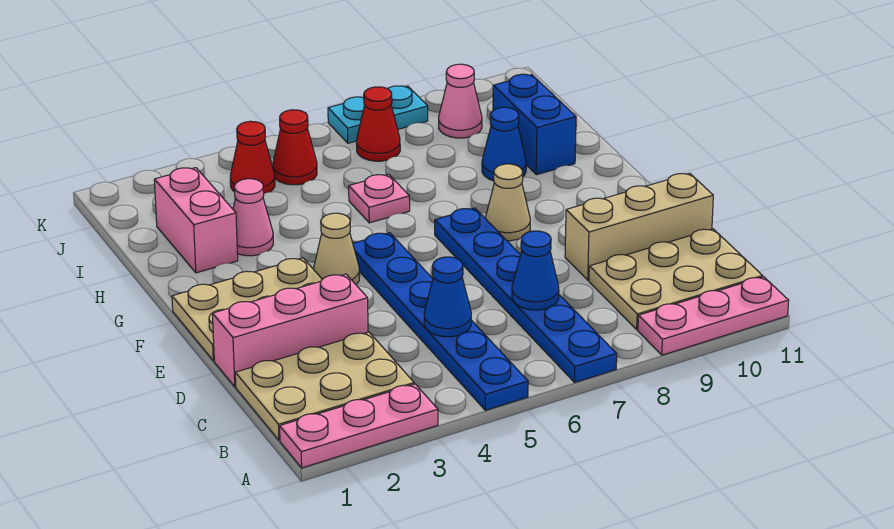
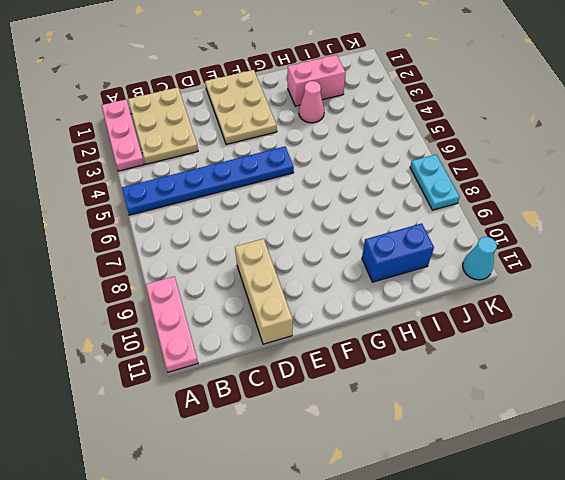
cyan 1x1 cone [463,237,497,280] -> none
none -> blue 1x6 plate [435,208,617,383]
none -> tan 2x3 plate [589,229,763,330]
none -> pink 1x3 brick [212,274,368,387]

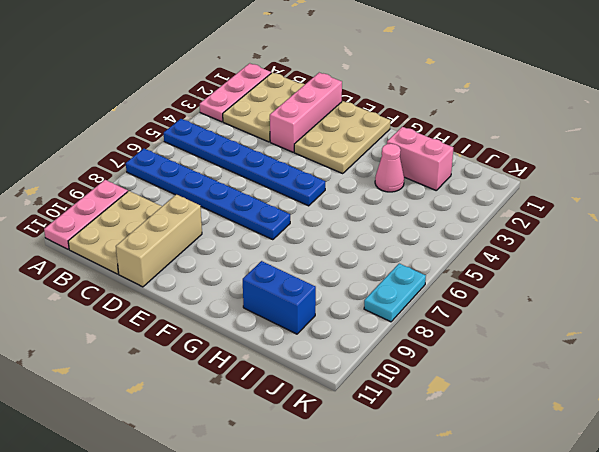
none -> tan 1x1 cone [314,213,360,285]
none -> tan 1x1 cone [485,164,530,241]
none -> pink 1x1 plate [349,174,410,223]

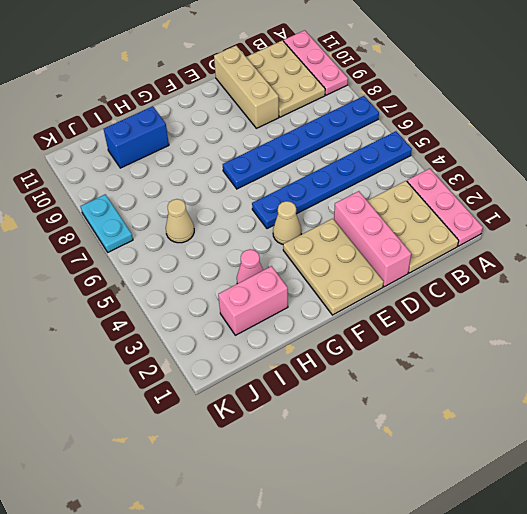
tan 1x1 cone [166,199,194,243] -> tan 1x1 cone moved to [485,164,530,241]
none -> pink 1x1 plate [349,174,410,223]
none -> blue 1x1 cone [482,107,526,181]
none -> red 1x1 cone [230,121,275,194]

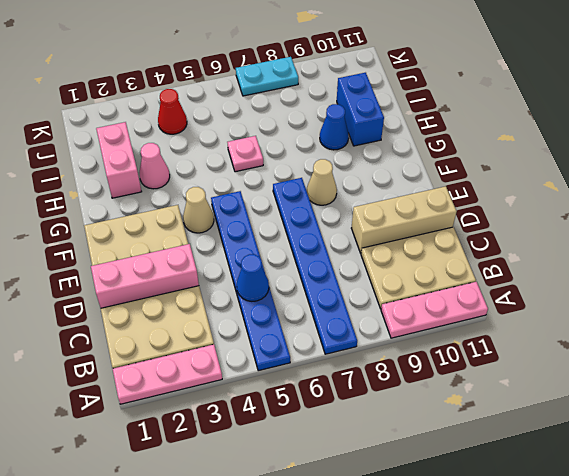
none -> red 1x1 cone [273,110,317,185]
none -> red 1x1 cone [356,87,400,161]
none -> pink 1x1 cone [439,64,482,138]

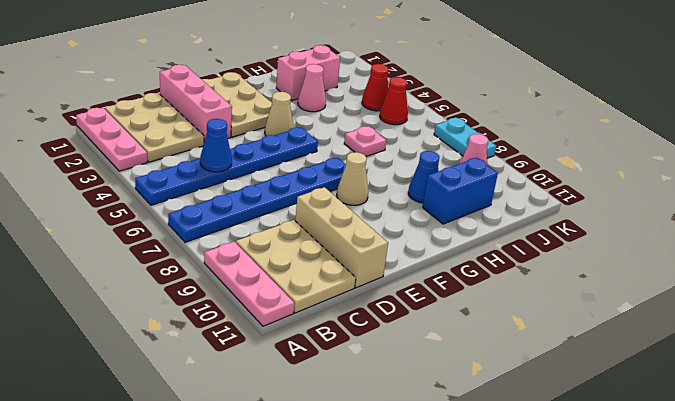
none -> red 1x1 cone [356,87,400,161]
none -> blue 1x1 cone [512,231,559,310]

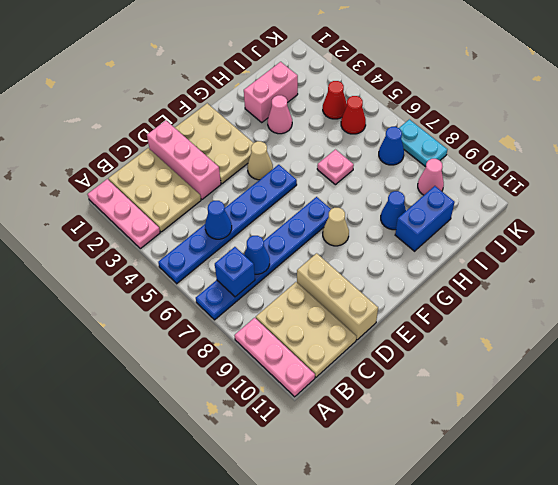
blue 1x1 brick [215,247,255,297] -> none
blue 1x1 cone [379,127,404,165] -> red 1x1 cone [356,87,400,161]

